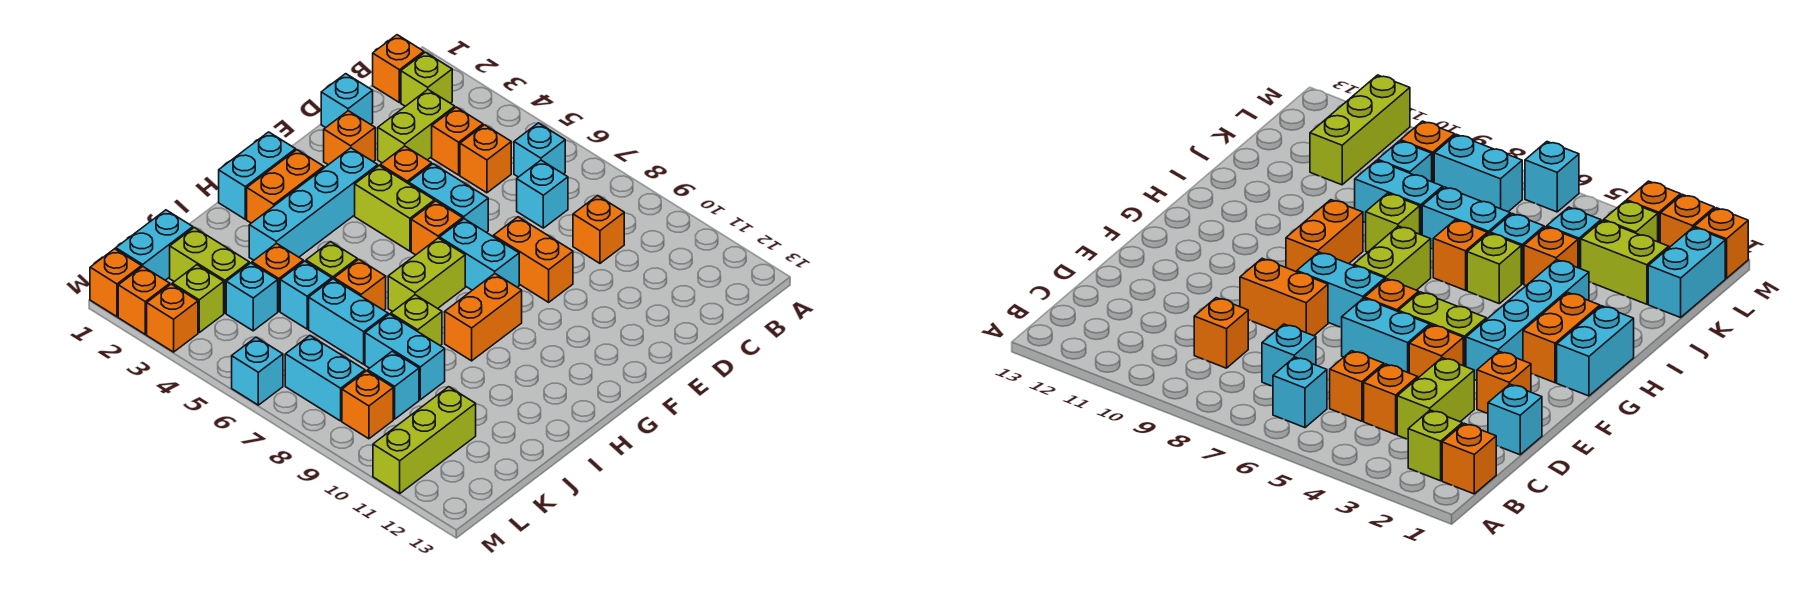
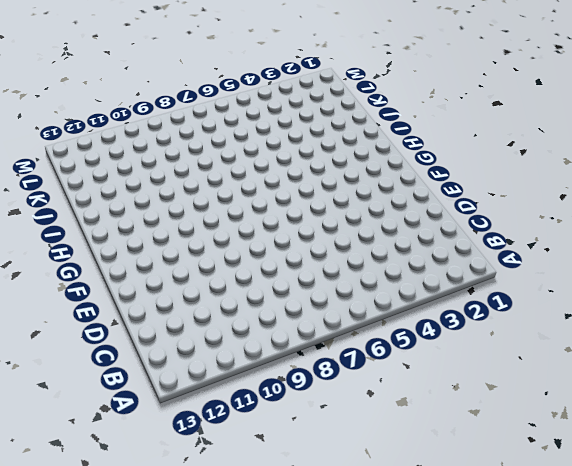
none -> orange 1x1 brick [373,35,424,103]
none -> lime 1x1 brick [401,52,452,106]
none -> cyan 1x1 brick [514,123,565,177]
none -> lime 1x2 brick [378,90,455,163]

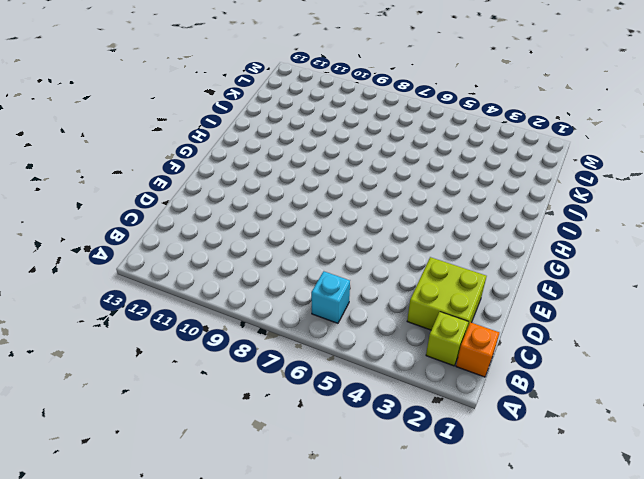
lime 2x2 brick [407,257,487,330] -> lime 1x2 brick [378,90,455,163]
none -> orange 1x1 brick [432,107,483,175]
none -> orange 1x1 brick [460,125,511,193]
none -> cyan 1x1 brick [517,160,568,228]
none -> orange 1x1 brick [573,196,624,263]

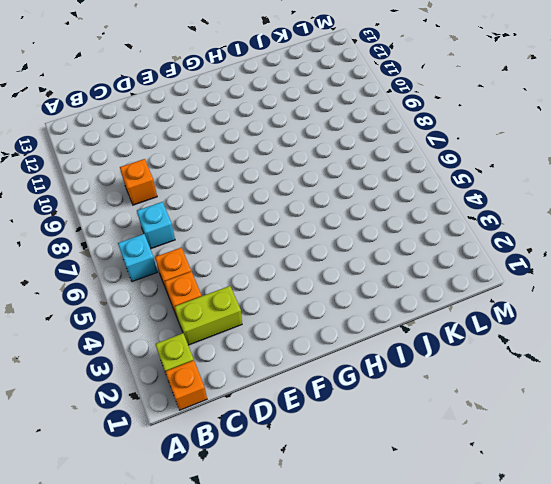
none -> cyan 1x1 brick [321,74,373,128]
none -> orange 1x1 brick [324,111,375,165]
none -> orange 1x1 brick [380,146,432,184]
none -> cyan 1x2 brick [409,164,488,232]

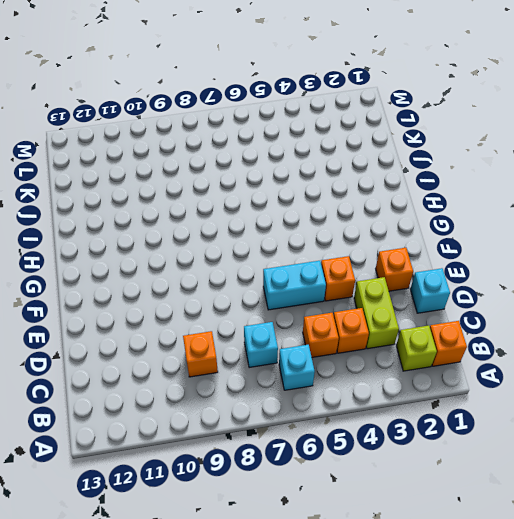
none -> orange 1x2 brick [493,217,573,302]
none -> cyan 1x4 brick [249,148,378,260]
none -> lime 1x2 brick [355,166,434,251]
none -> orange 1x1 brick [411,201,463,255]

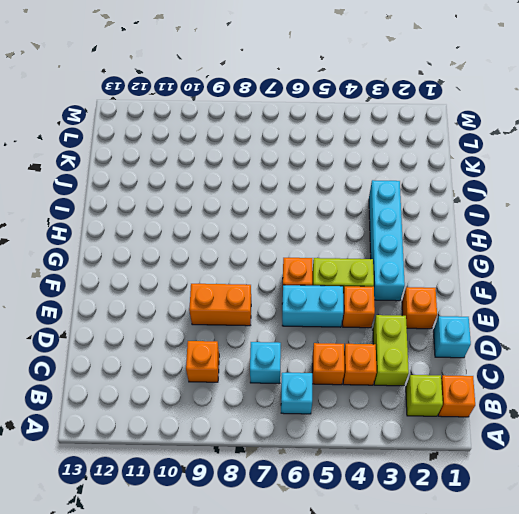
none -> cyan 1x2 brick [440,219,519,290]
none -> cyan 1x2 brick [219,132,296,219]
none -> orange 1x2 brick [247,150,324,223]
none -> lime 1x2 brick [388,238,465,312]

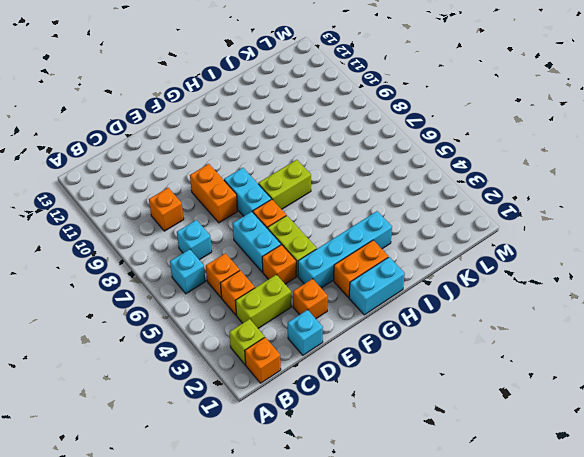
none -> orange 1x2 brick [445,274,522,361]
none -> lime 1x1 brick [306,242,357,279]
none -> orange 1x1 brick [334,259,386,310]
none -> lime 1x1 brick [390,295,442,346]

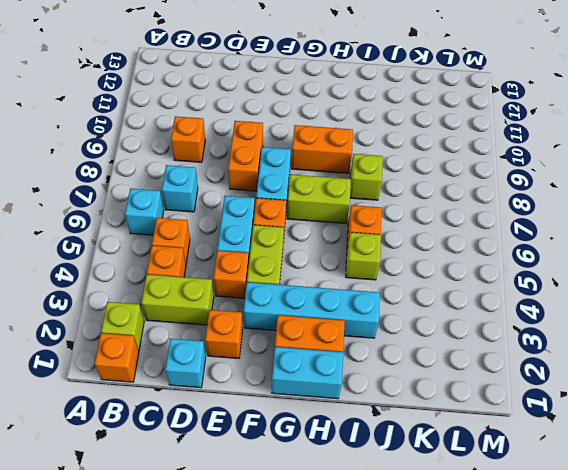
none -> orange 1x1 brick [252,243,303,311]
none -> cyan 1x1 brick [280,261,332,329]
none -> cyan 1x2 brick [309,279,388,364]
none -> cyan 1x2 brick [365,314,445,400]

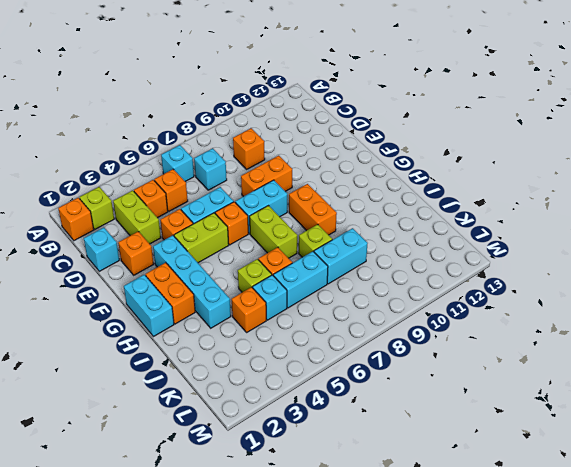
none -> cyan 1x2 brick [116,210,193,280]
none -> lime 1x2 brick [170,228,249,313]
none -> cyan 1x1 brick [226,263,278,331]
none -> cyan 1x1 brick [368,351,419,419]

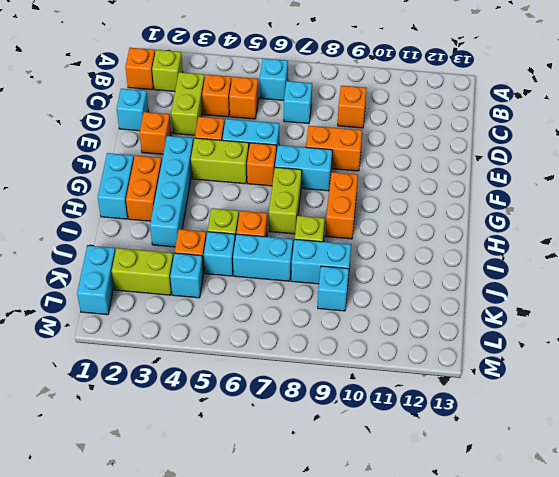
none -> lime 1x3 brick [373,387,476,493]
none -> lime 1x1 brick [172,265,224,332]
none -> cyan 1x2 brick [285,336,365,421]
none -> orange 1x1 brick [342,371,393,439]

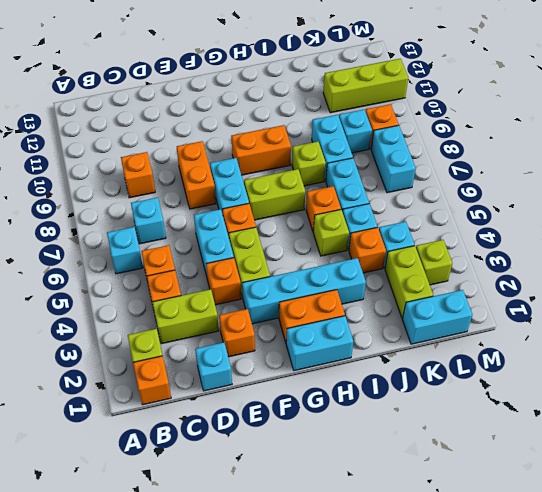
none -> orange 1x1 brick [90,249,142,317]
none -> orange 1x1 brick [118,267,170,334]
none -> orange 1x1 brick [147,284,198,352]
none -> cyan 1x1 brick [232,337,283,405]

